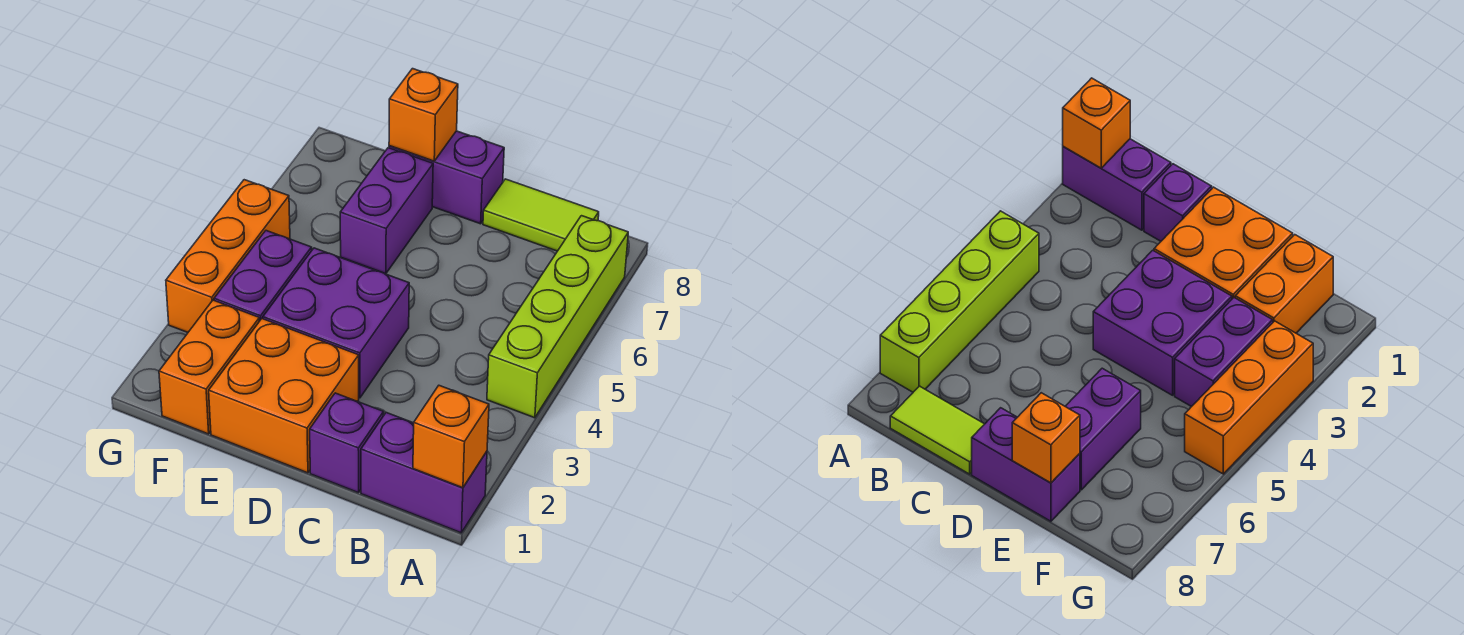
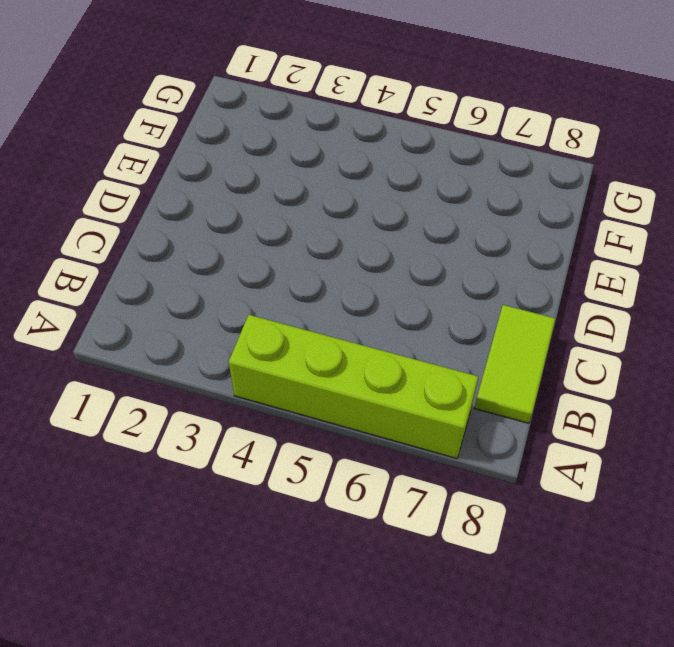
none -> purple 1x2 brick [361,413,487,533]
none -> purple 1x1 brick [310,393,384,493]
none -> orange 2x2 brick [209,319,359,473]

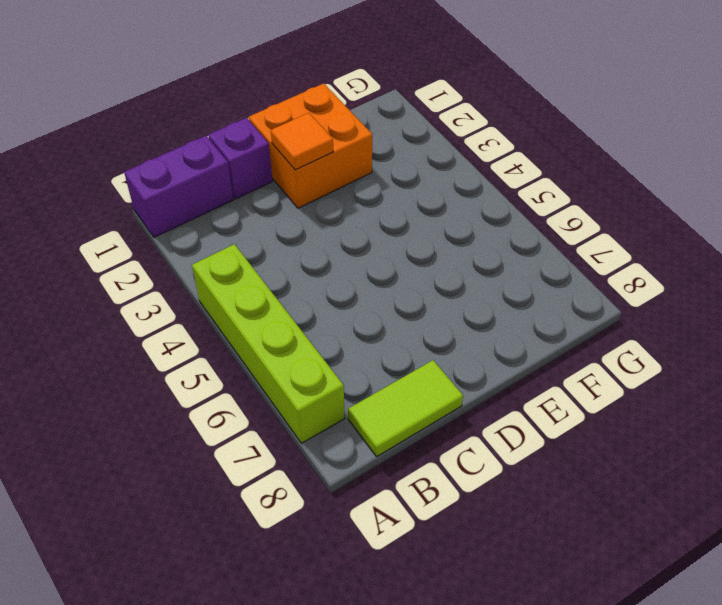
orange 1x1 tile [271,113,333,170] -> none
none -> purple 2x2 brick [263,248,409,398]
none -> purple 1x2 brick [389,131,504,224]
none -> purple 1x2 brick [340,148,433,274]

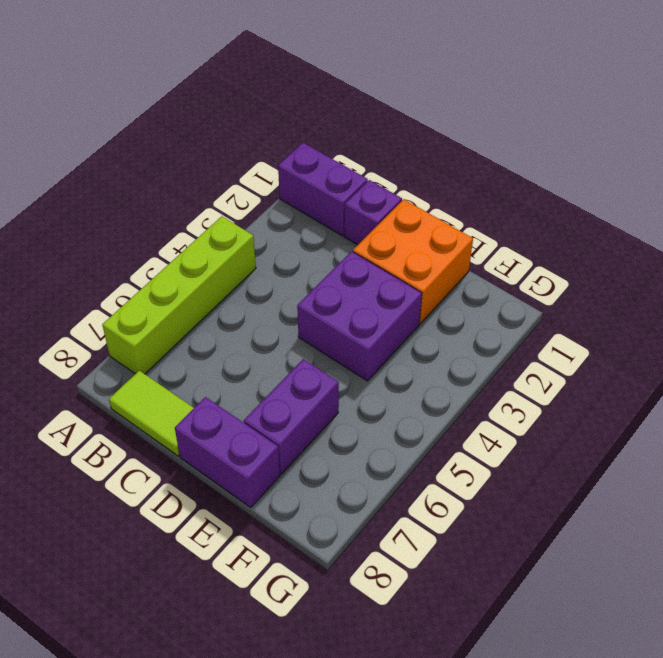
none -> orange 1x2 brick [159,300,259,434]
none -> purple 1x2 brick [214,231,312,321]
none -> orange 1x3 brick [166,180,290,332]

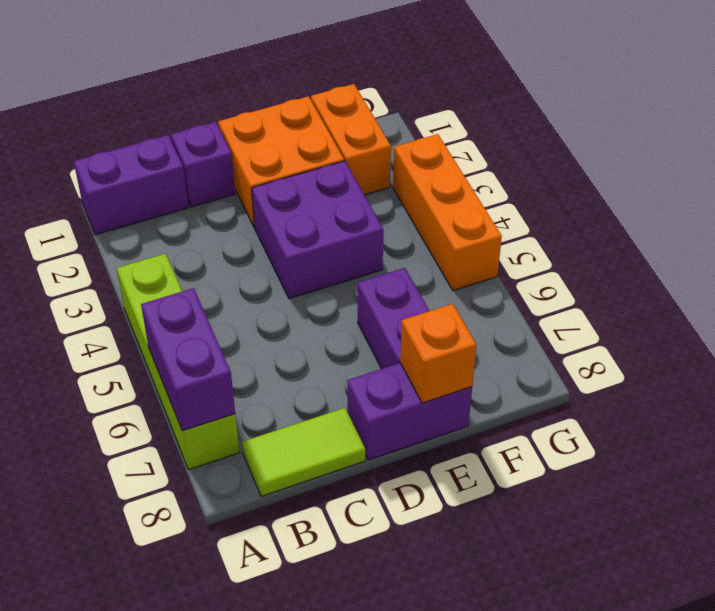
purple 1x2 brick [141,288,235,431] -> purple 1x2 brick moved to [214,231,312,321]
none -> orange 1x1 brick [413,386,489,488]

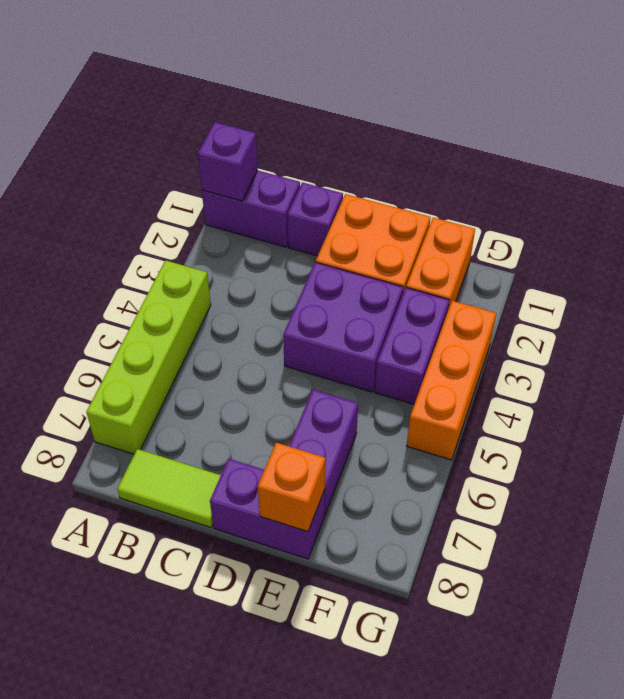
purple 1x1 brick [198,122,258,201] -> orange 1x1 brick [413,386,489,488]

